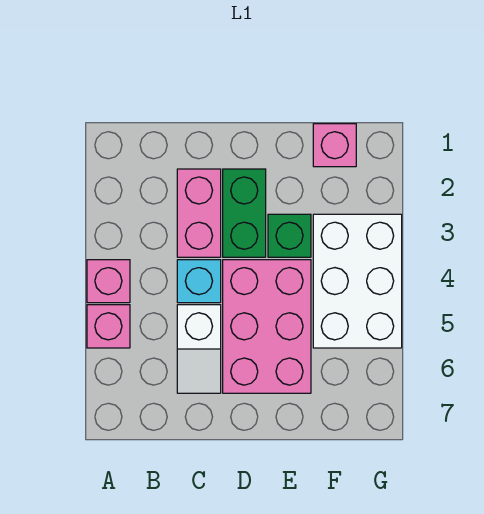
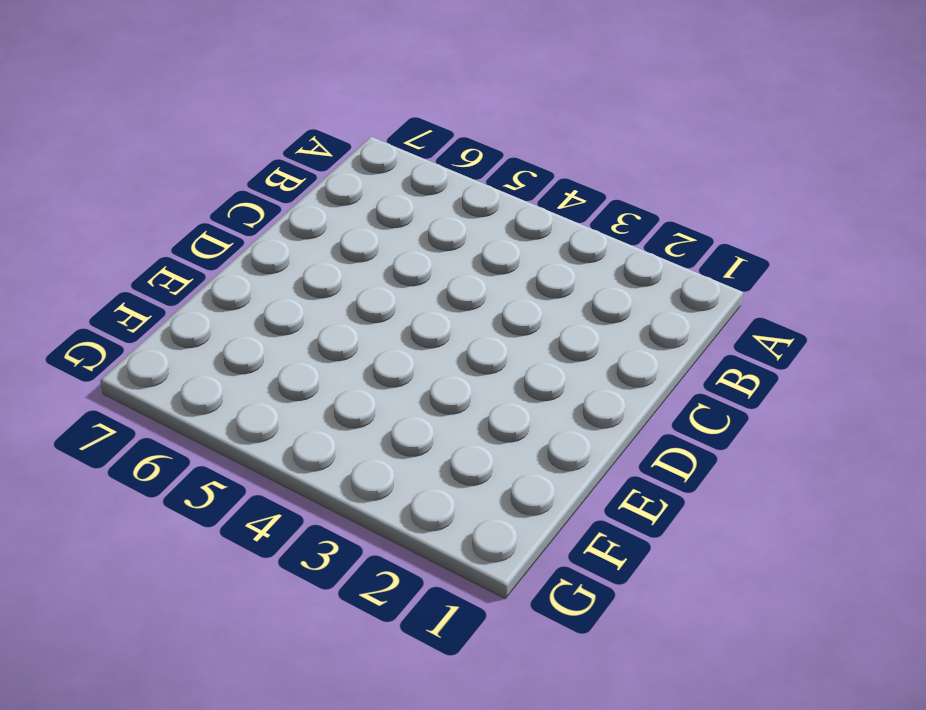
none -> pink 1x1 brick [87,260,130,303]
none -> pink 1x1 brick [87,305,130,348]

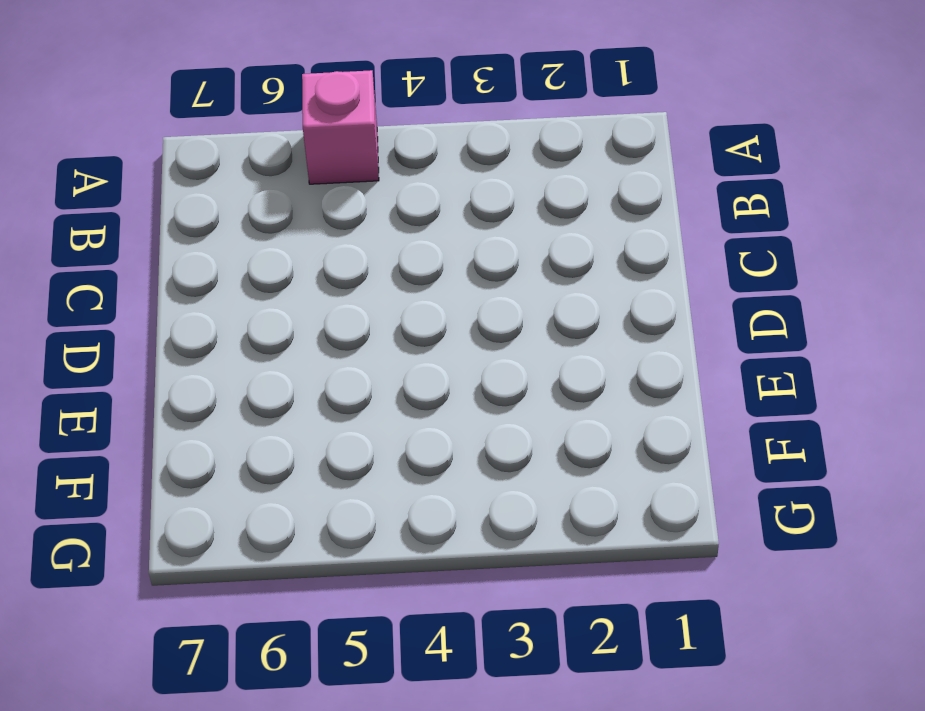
none -> pink 1x1 brick [87,260,130,303]
none -> pink 1x2 brick [177,169,221,257]

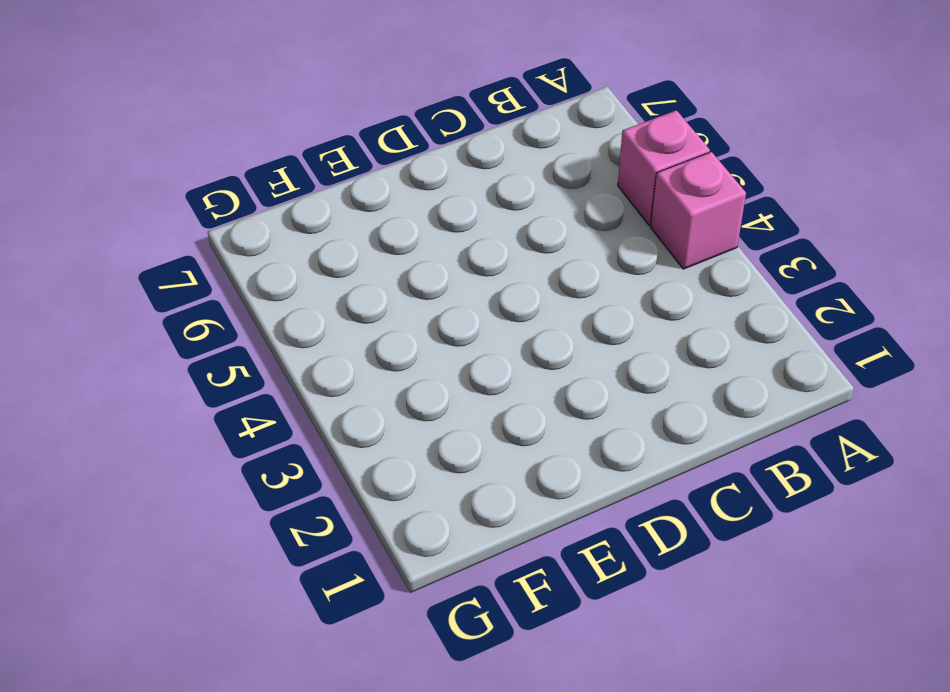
none -> pink 1x2 brick [177,169,221,257]
none -> cyan 1x1 brick [177,260,221,303]

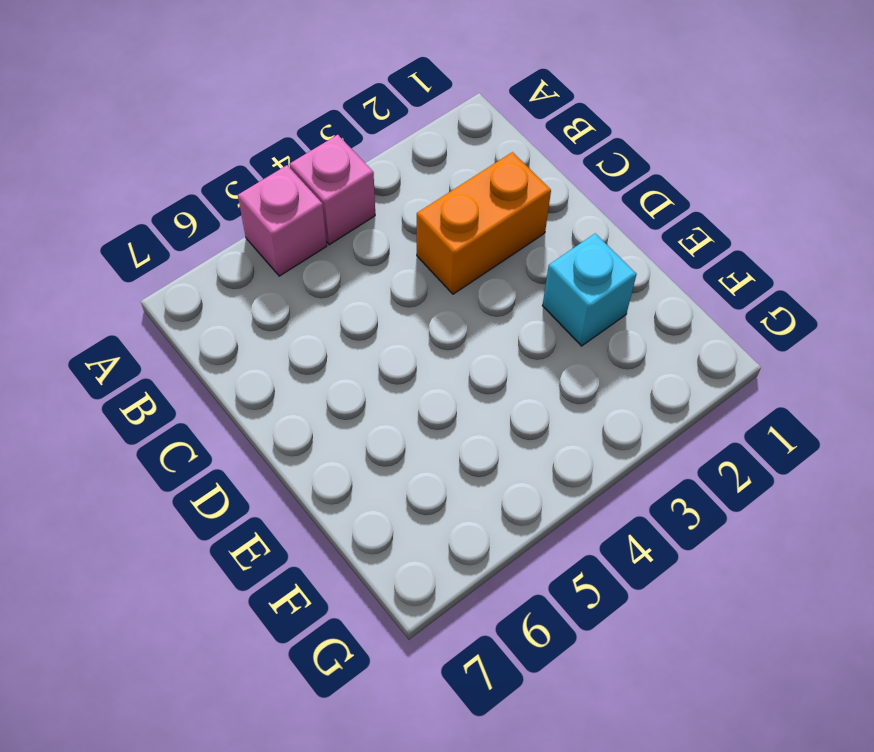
orange 1x2 brick [417,152,551,294] -> pink 1x2 brick [177,169,221,257]
cyan 1x1 brick [542,234,637,346] -> cyan 1x1 brick moved to [177,260,221,303]
none -> white 1x2 slope [177,305,221,393]
none -> green 1x2 brick [223,169,266,257]

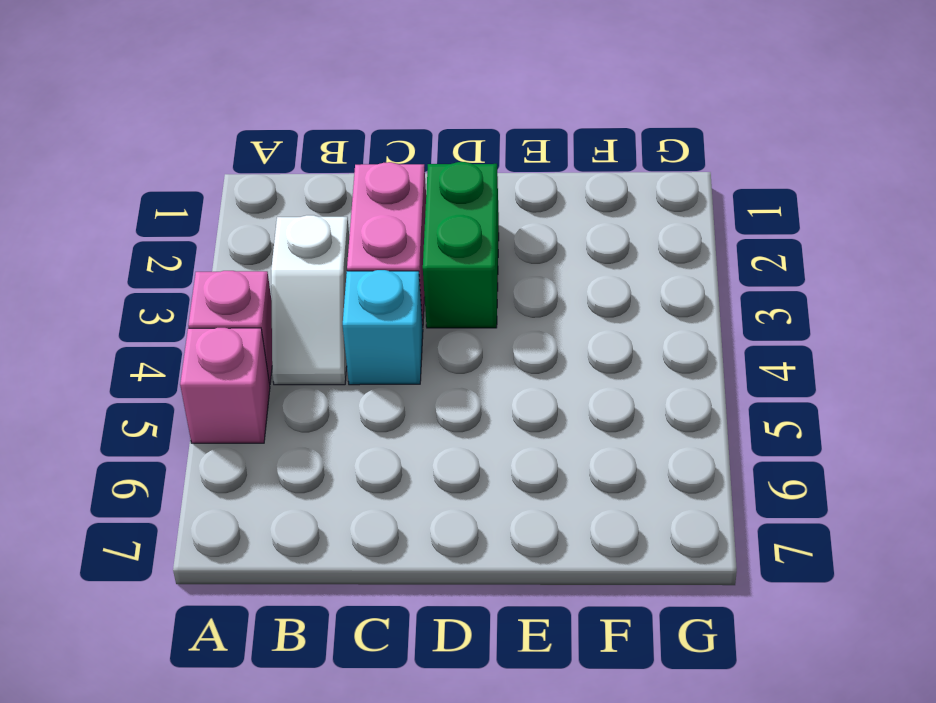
white 1x2 slope [271,215,349,385] -> white 1x2 slope moved to [177,305,221,393]
none -> pink 2x3 brick [223,260,311,393]
none -> green 1x1 brick [268,214,311,257]

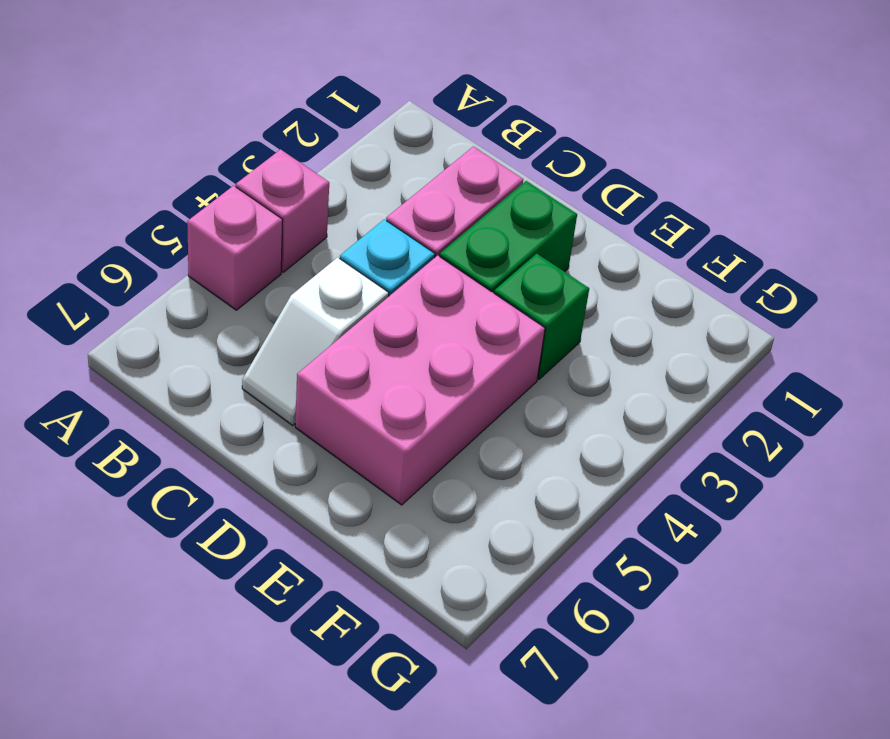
none -> pink 1x1 brick [313,124,356,167]
none -> white 2x3 brick [313,214,402,348]

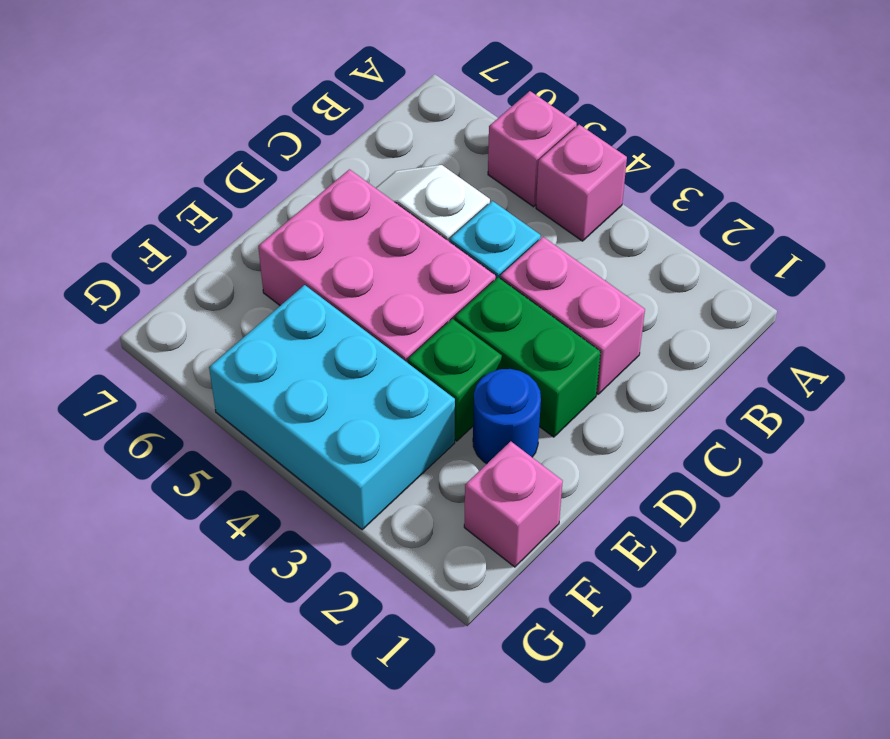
blue 1x1 round brick [473,369,541,464] -> none
cyan 2x3 brick [209,285,455,530] -> white 2x3 brick [313,214,402,348]

